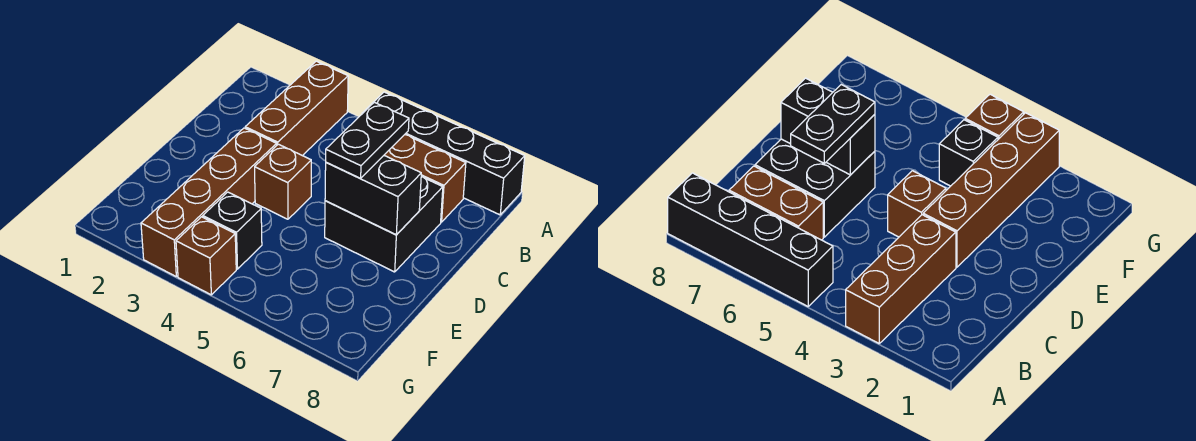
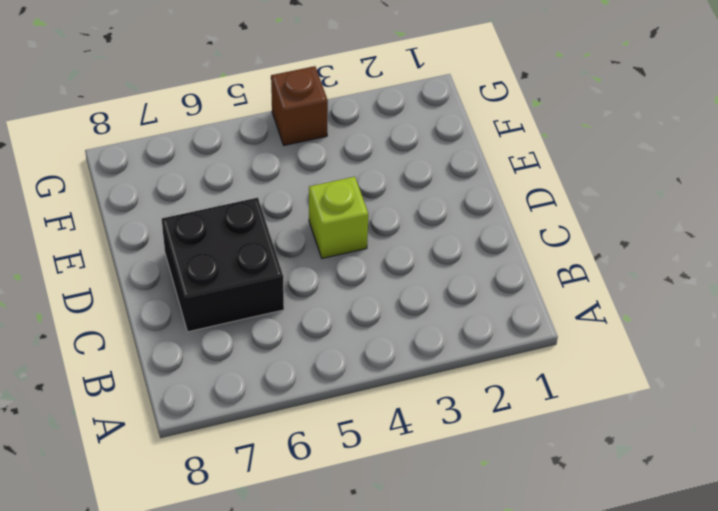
lime 1x1 brick [309,177,368,258] -> brown 1x1 brick [255,144,311,219]
none -> brown 1x3 brick [245,61,348,156]
none -> black 1x4 brick [362,92,525,215]

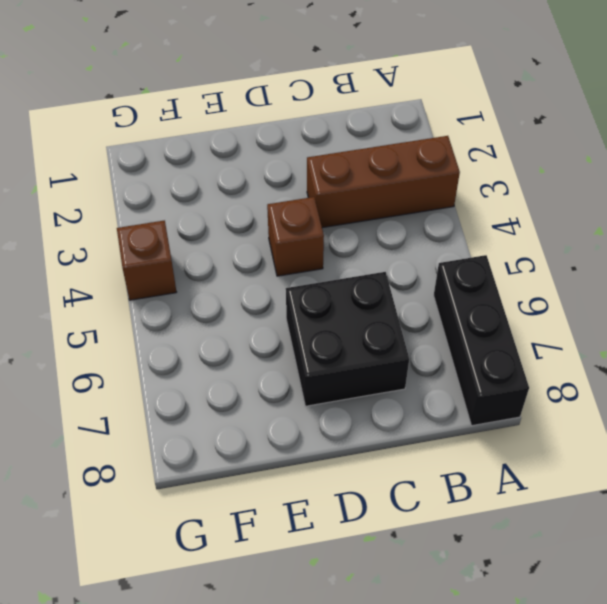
black 1x3 brick [434,255,529,426] -> black 1x4 brick [362,92,525,215]
none -> brown 1x2 brick [384,135,466,222]
none -> brown 1x4 brick [141,128,277,276]

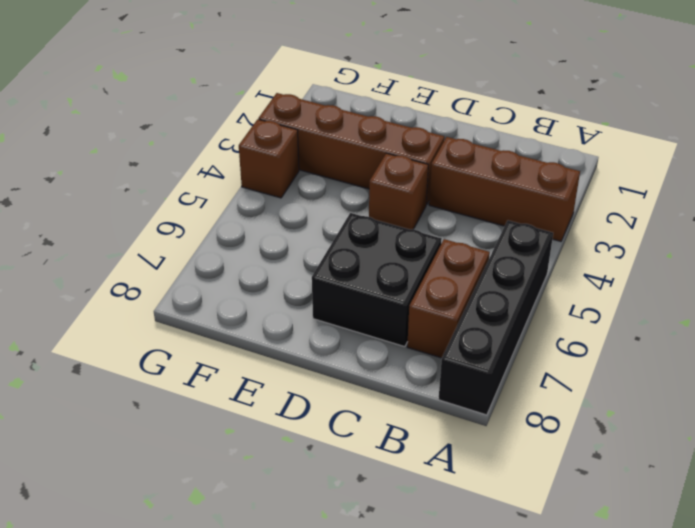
none -> black 1x1 brick [203,192,262,269]
none -> black 1x2 brick [325,156,421,235]

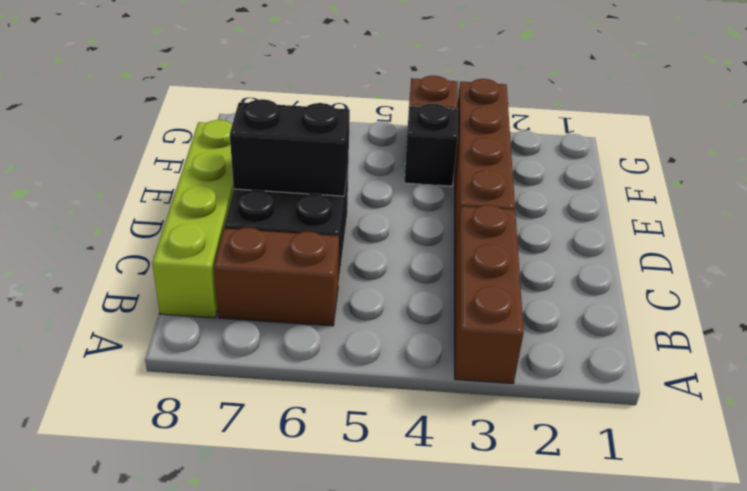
lime 1x4 brick [152,120,234,318] -> none
none -> black 1x4 brick [362,92,525,215]
none -> brown 1x1 brick [255,144,311,219]

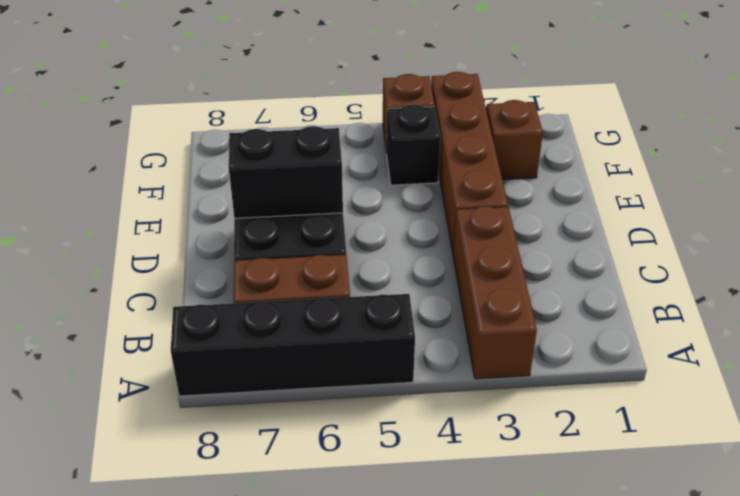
brown 1x1 brick [487,100,543,180] -> brown 1x1 brick moved to [255,144,311,219]
none -> black 1x2 plate [326,102,409,178]

